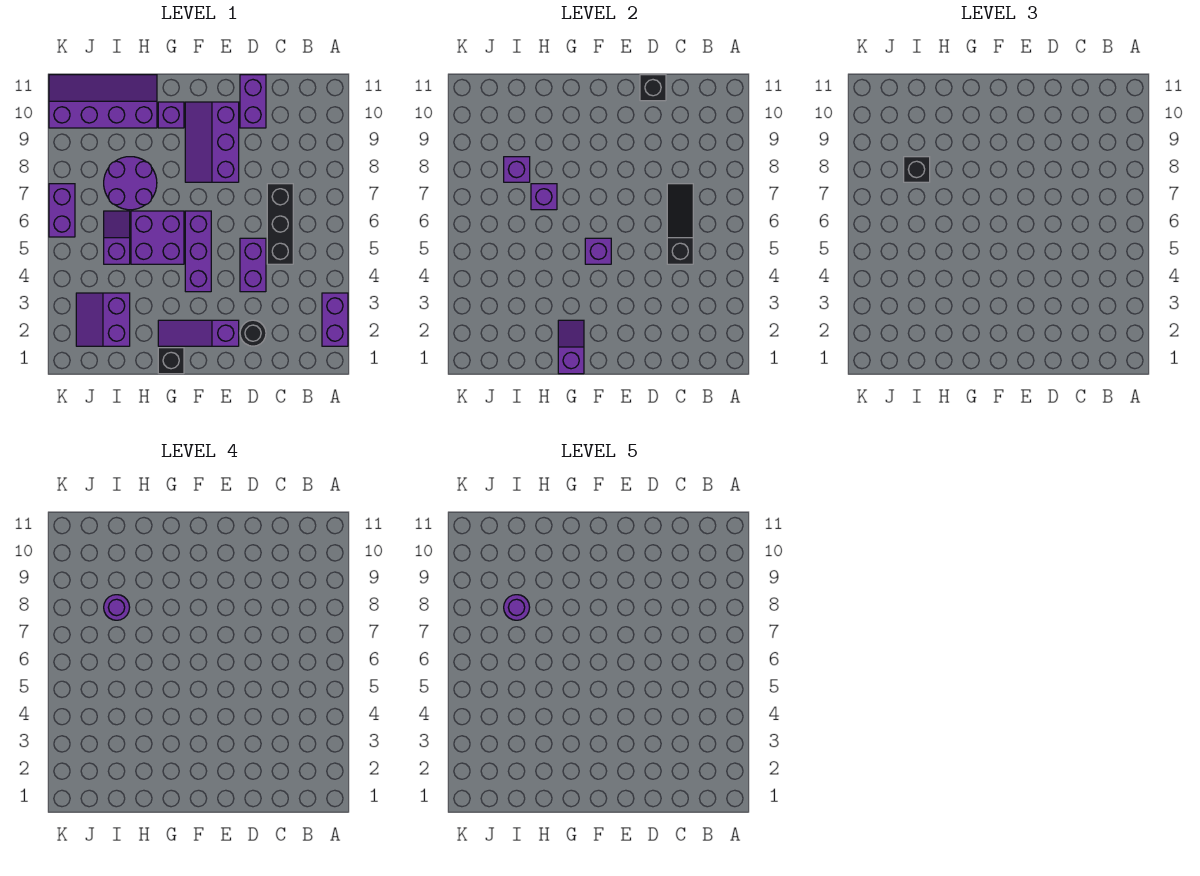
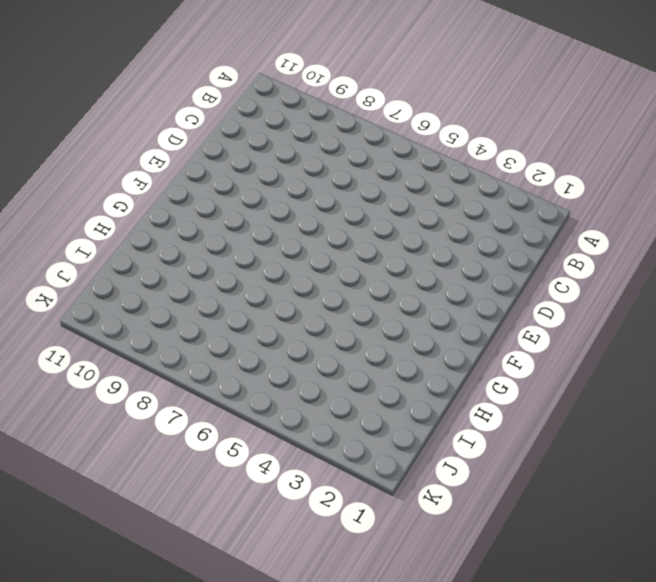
none -> purple 1x2 brick [322,293,348,346]
none -> black 1x3 brick [267,184,293,264]
none -> black 1x1 round brick [240,320,266,346]

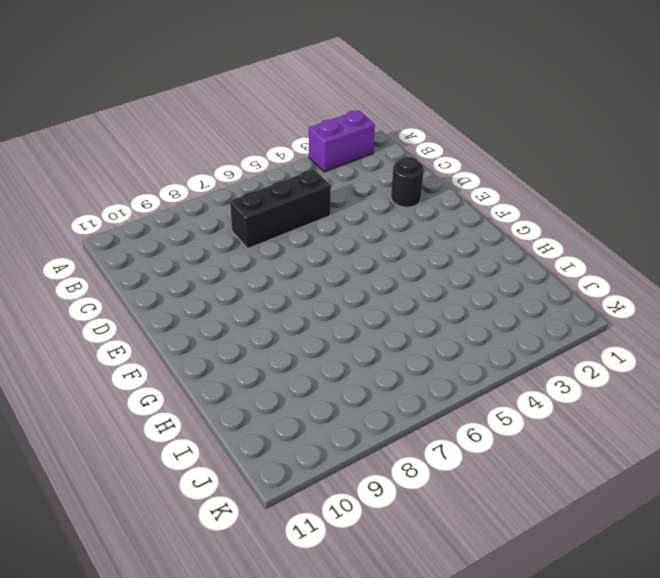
none -> purple 1x2 brick [240,238,266,292]
none -> purple 1x2 brick [240,75,266,128]
none -> purple 1x3 slope [158,320,239,346]

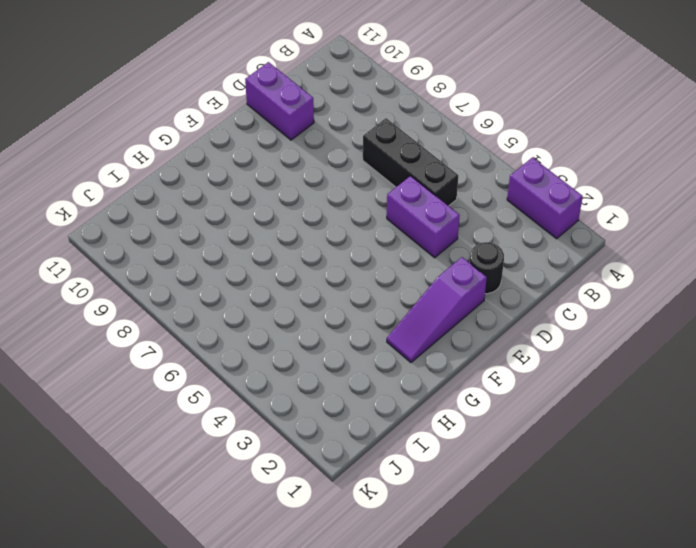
none -> purple 2x3 slope [185,102,239,182]
none -> purple 1x3 brick [185,211,211,292]
none -> black 1x1 brick [158,348,184,374]

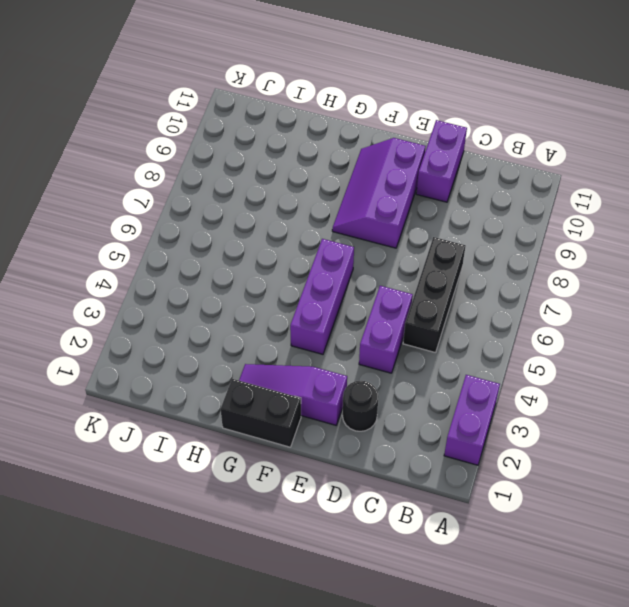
black 1x2 brick [221,379,301,447] -> black 1x1 brick [158,348,184,374]
none -> purple 2x2 brick [131,211,184,264]
none -> purple 1x1 brick [158,102,184,128]
none -> purple 2x2 round brick [104,157,157,210]

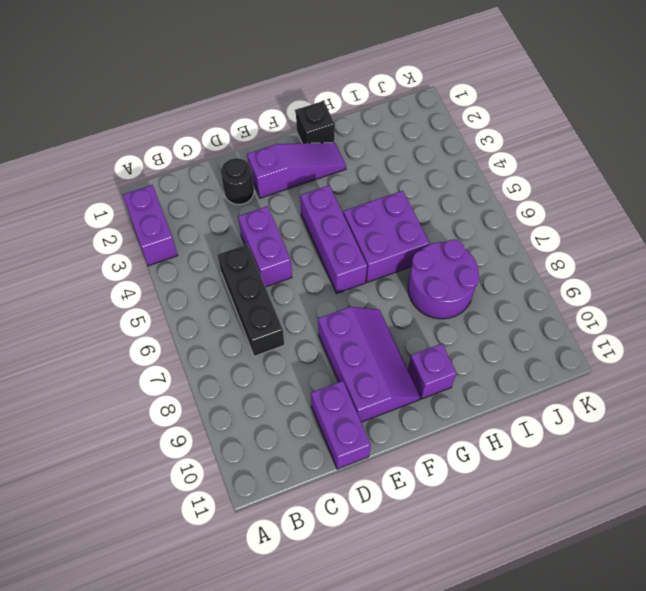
none -> purple 2x4 slope [49,75,157,128]
none -> purple 2x2 slope [76,293,130,346]
none -> purple 1x2 slope [104,211,130,264]

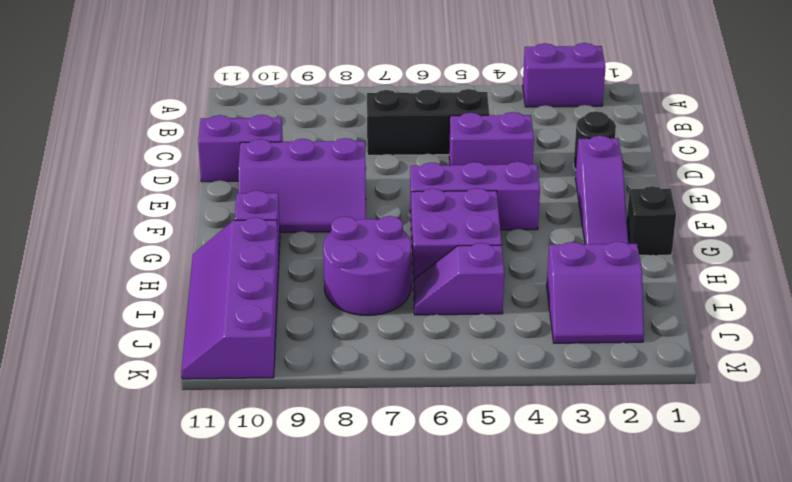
none -> purple 1x2 brick [49,184,75,237]
none -> black 1x3 slope [667,184,693,264]
none -> black 1x1 brick [640,75,666,101]

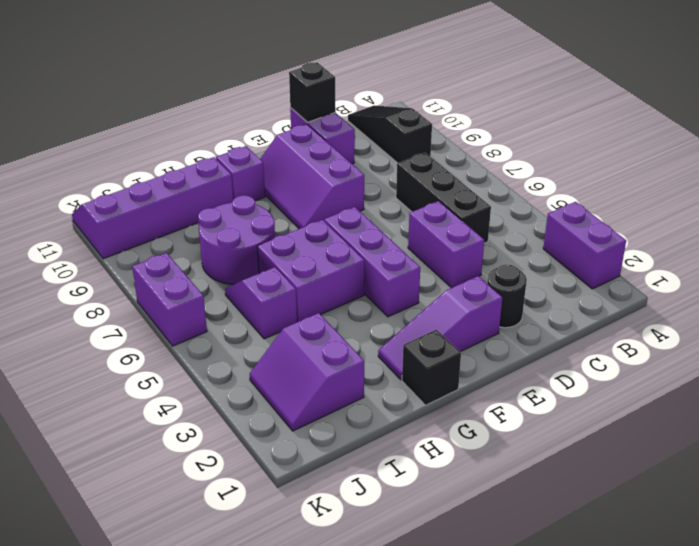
black 1x3 slope [348,105,432,163] -> black 1x3 slope moved to [667,184,693,264]
none -> purple 1x1 brick [585,238,611,264]
none -> purple 1x2 slope [558,320,584,374]
none -> purple 1x1 brick [531,184,557,210]

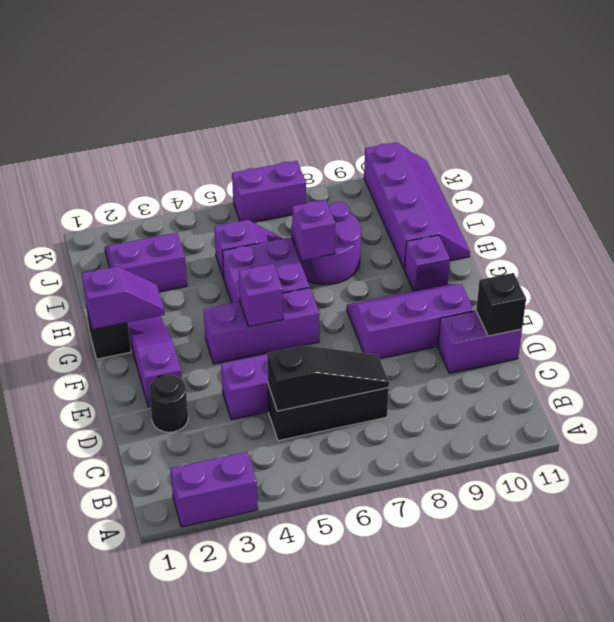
none -> purple 1x1 brick [504,157,530,182]
none -> black 1x1 brick [904,157,930,182]
none -> purple 1x1 round brick [104,595,130,620]

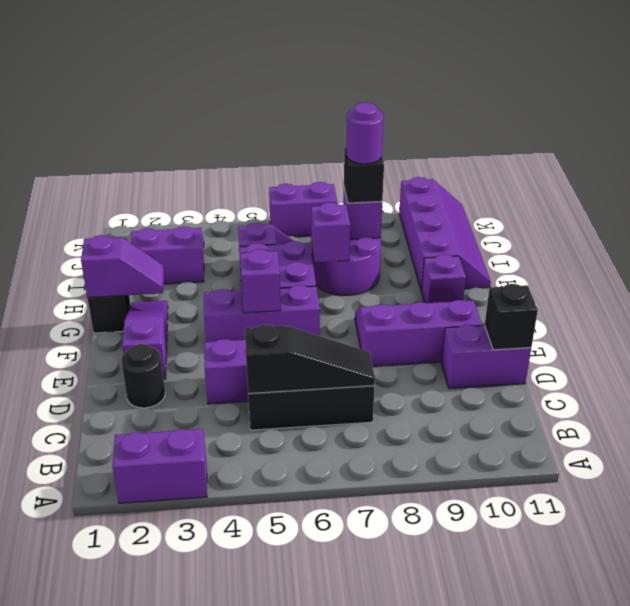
none -> purple 1x1 round brick [504,595,530,620]

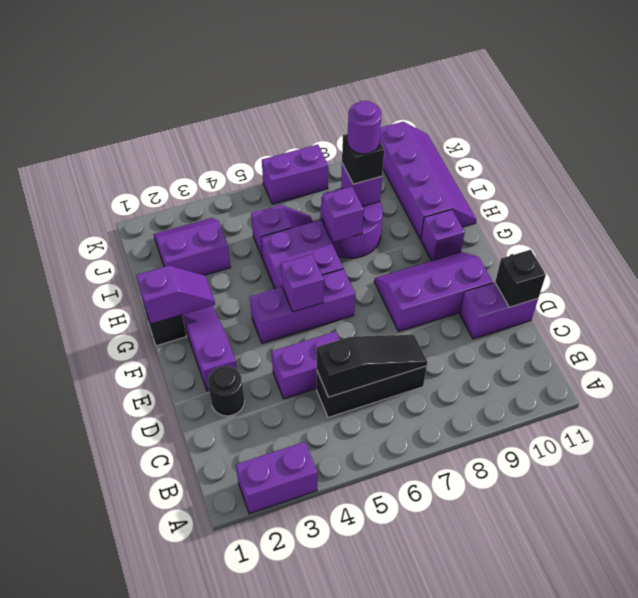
none -> purple 1x1 round brick [504,595,530,620]

